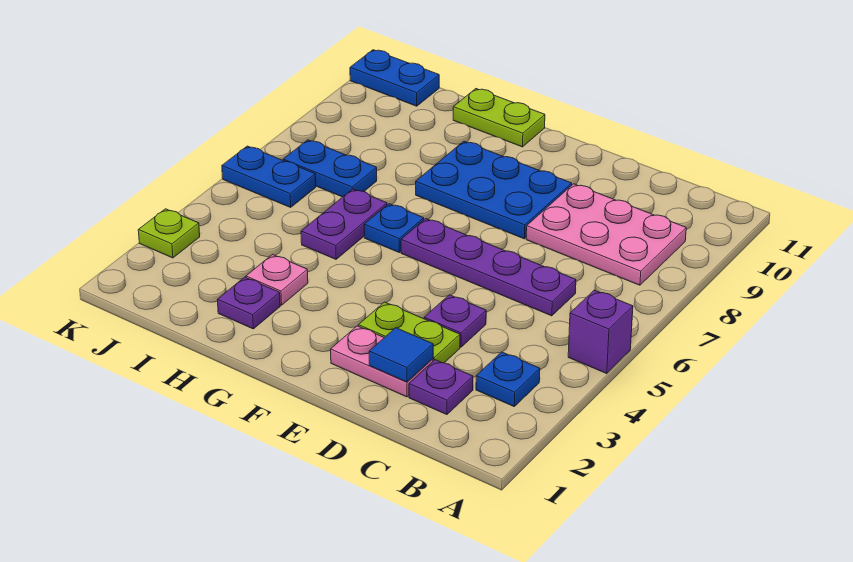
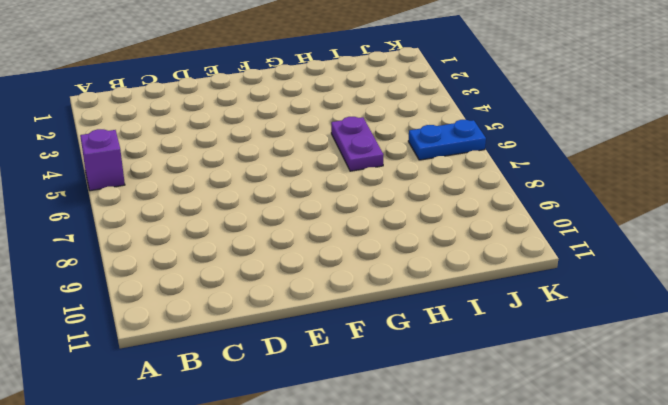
none -> blue 1x1 plate [476,352,540,406]
none -> pink 2x3 plate [526,184,686,285]
none -> purple 1x1 plate [409,360,473,415]

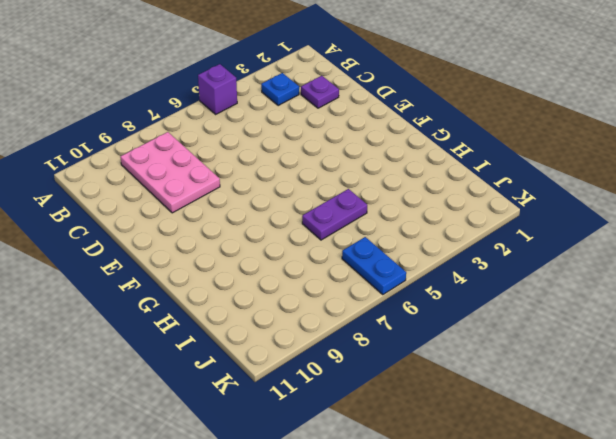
none -> purple 1x4 plate [401,219,576,316]
none -> pink 1x2 plate [331,326,433,397]
none -> lime 1x2 plate [358,302,460,363]

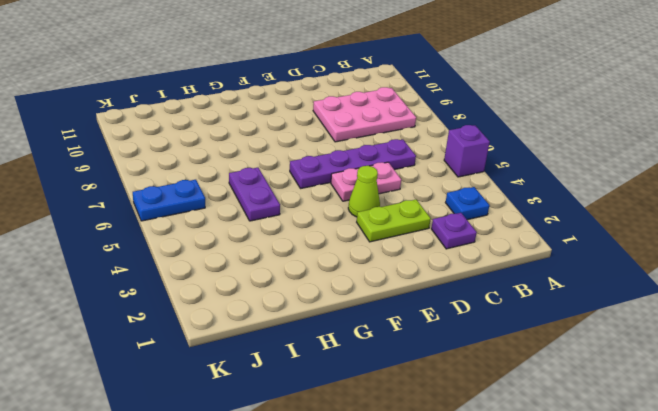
pink 1x2 plate [331,162,401,201] -> pink 1x2 plate moved to [331,326,433,397]
lime 1x1 cone [348,166,380,217] -> none
none -> purple 1x1 plate [424,295,486,347]
none -> blue 2x3 plate [416,141,572,239]
none -> blue 1x1 plate [364,204,424,252]

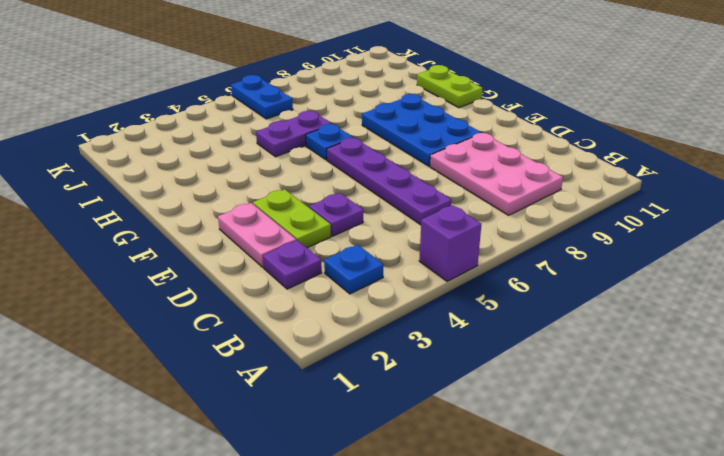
none -> purple 1x1 plate [217,277,280,329]
none -> pink 1x1 plate [246,254,308,305]
none -> blue 1x2 plate [283,140,377,197]

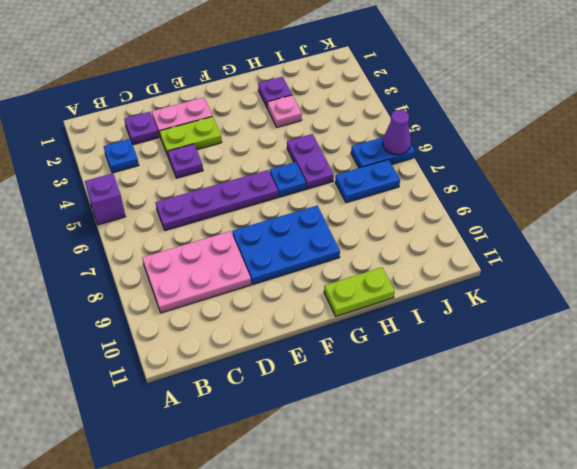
purple 1x1 cone [383,110,411,155] -> none
none -> blue 1x2 plate [350,50,439,106]
none -> lime 1x1 plate [138,209,200,258]
none -> blue 1x1 tile [369,328,433,382]

